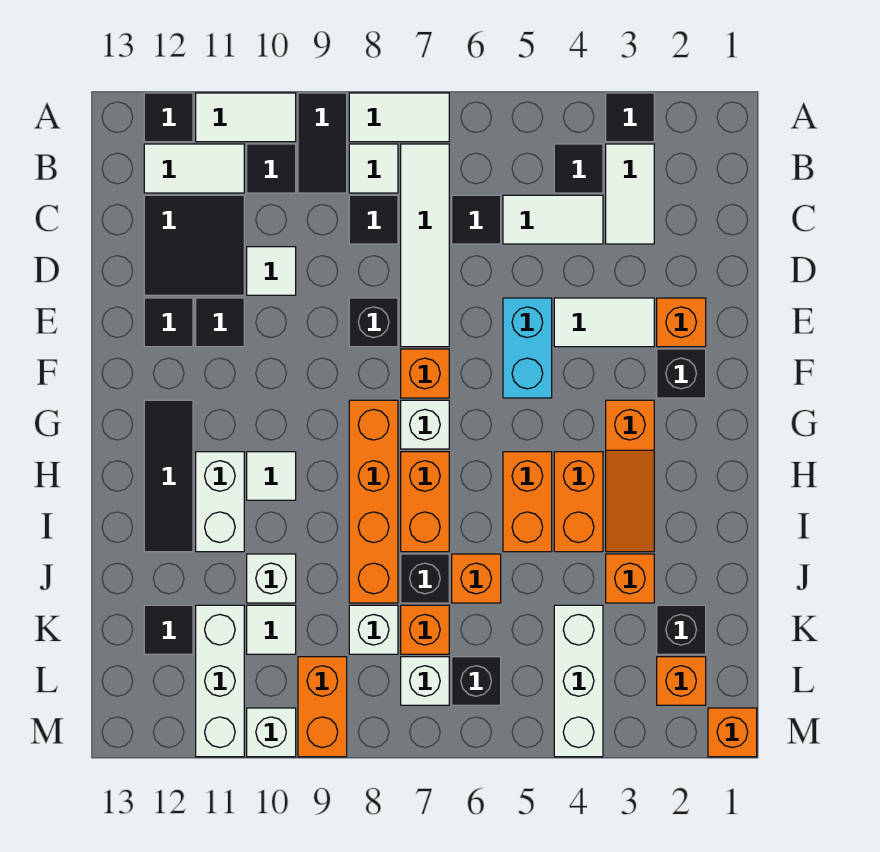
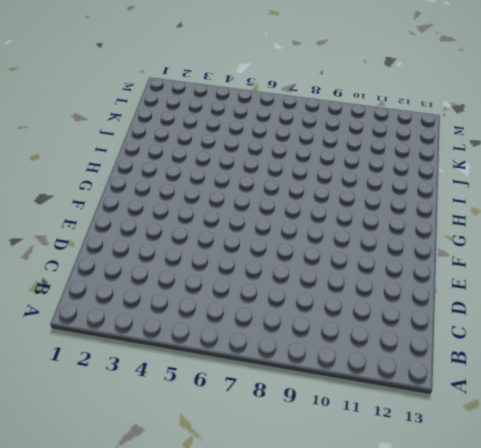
none -> black 1x1 tile [606,93,654,142]
none -> white 1x2 tile [349,93,449,142]
none -> black 1x2 tile [298,93,347,193]
none -> white 1x2 tile [196,93,296,142]

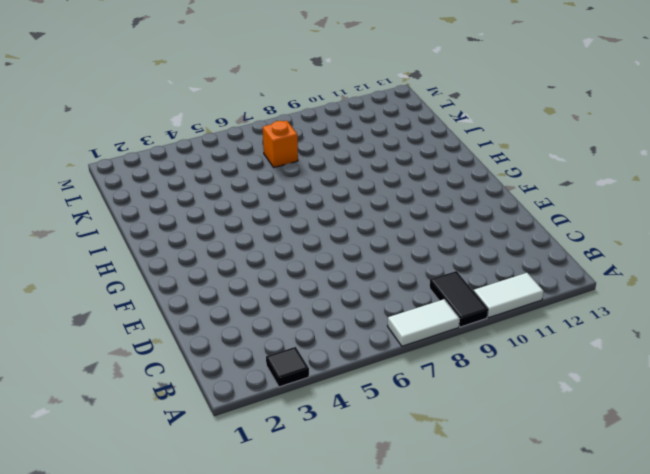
none -> black 1x1 tile [144,93,193,142]
none -> white 1x2 tile [606,144,654,244]
none -> black 1x1 tile [554,144,603,193]
none -> white 1x4 tile [401,144,449,347]

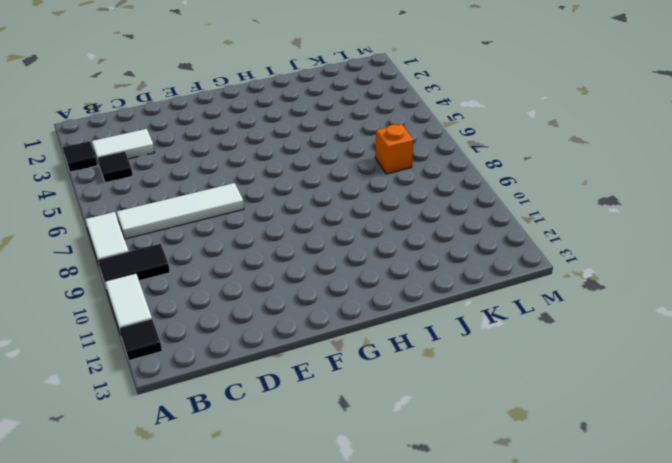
none -> white 1x1 tile [349,144,398,193]
none -> black 1x1 tile [247,144,296,193]
none -> white 1x2 tile [144,144,244,193]
none -> white 1x2 tile [503,195,603,244]

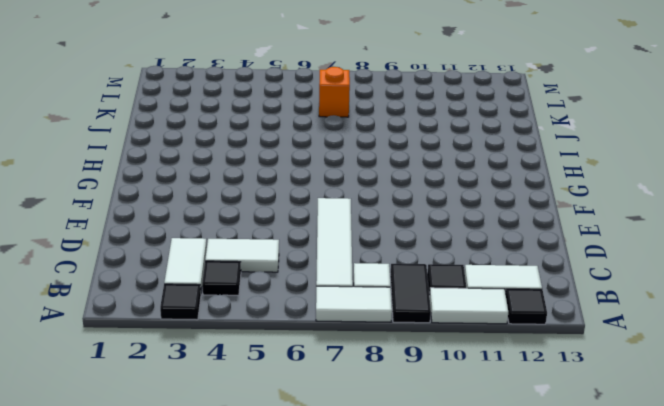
none -> black 1x1 tile [452,195,501,244]
none -> black 1x1 tile [349,195,398,244]
none -> black 2x2 tile [144,195,244,295]
none -> white 1x1 tile [247,247,296,295]

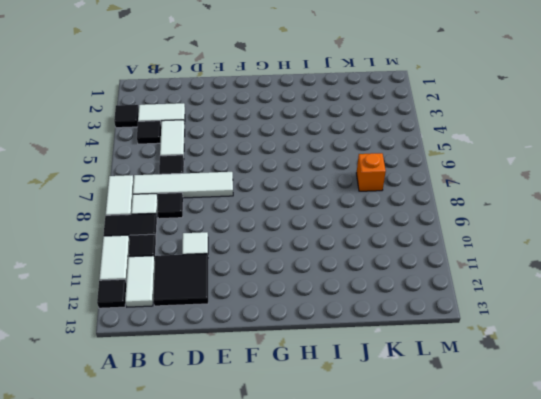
none -> orange 1x1 brick [657,298,706,347]
none -> white 1x2 tile [554,298,654,347]
none -> cyan 1x2 brick [503,298,552,398]
none -> black 1x1 brick [349,298,398,347]

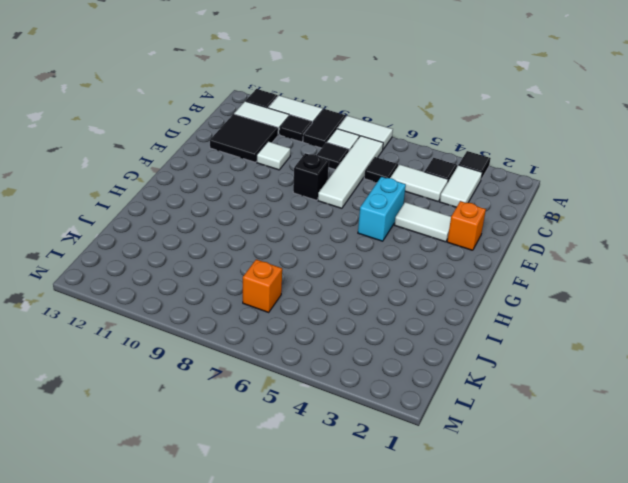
none -> black 1x1 tile [196,298,244,347]
none -> black 1x1 tile [144,298,193,347]
none -> black 1x1 brick [657,349,706,398]
none -> orange 1x1 brick [401,349,449,398]

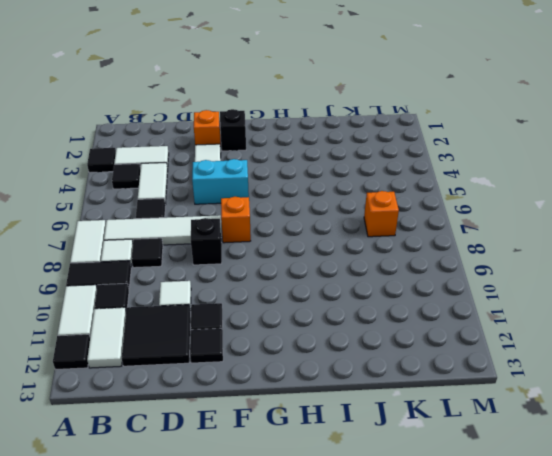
none -> orange 1x3 slope [606,400,654,552]
none -> white 1x1 brick [401,400,449,449]
none -> orange 1x4 brick [349,400,398,603]
none -> black 1x3 tile [144,400,193,552]

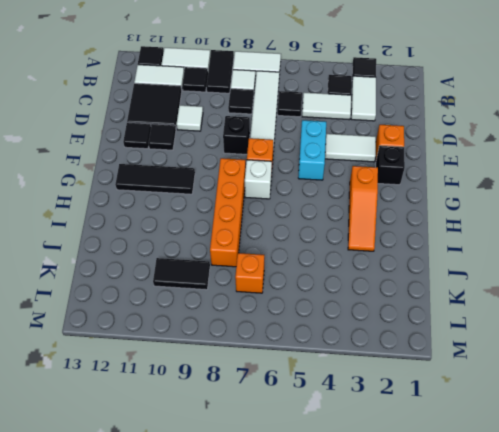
black 1x3 tile [115,164,195,194] -> black 1x3 tile turned to [144,400,193,552]
black 1x2 tile [153,258,210,290] -> white 1x1 tile [247,605,296,654]
none -> orange 1x2 brick [554,452,603,552]
none -> orange 1x2 brick [503,452,552,552]
none -> orange 1x2 brick [401,452,449,552]
none -> white 1x1 tile [247,452,296,500]

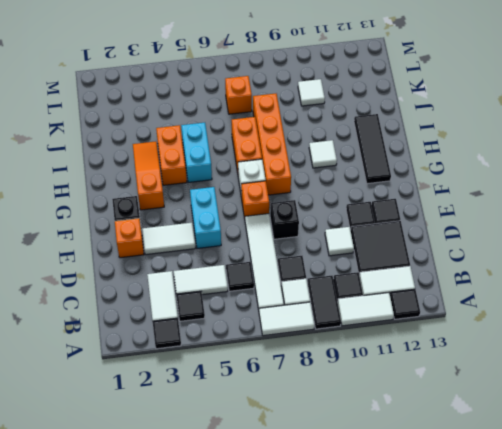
cyan 1x2 brick [181,123,212,182] -> orange 1x2 brick [503,452,552,552]
none -> white 1x2 brick [196,452,244,552]
none -> orange 1x1 brick [606,554,654,603]
none -> orange 1x1 brick [452,554,501,603]
none -> black 1x1 brick [401,554,449,603]

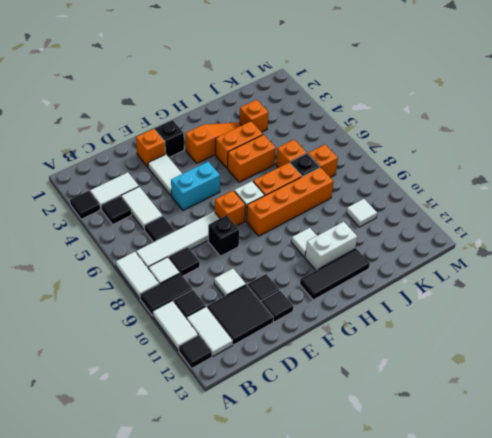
none -> white 1x1 brick [247,554,296,603]
none -> black 1x1 brick [657,605,706,654]
none -> white 1x3 brick [554,605,603,757]
none -> white 1x1 brick [349,605,398,654]

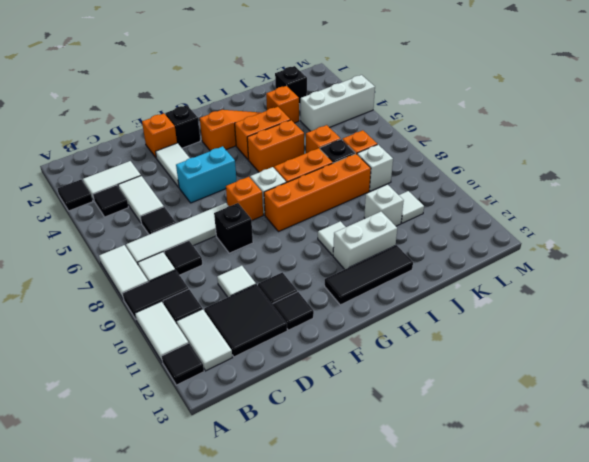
none -> white 1x3 brick [196,605,244,757]
none -> black 1x1 tile [144,605,193,654]
none -> orange 1x1 brick [657,657,706,705]
none -> black 1x1 brick [452,657,501,705]

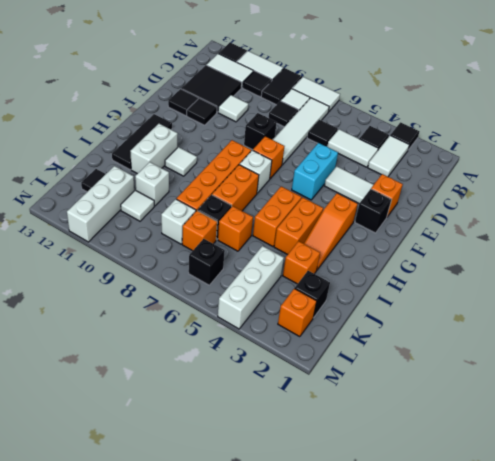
none -> white 1x1 brick [401,657,449,705]
none -> orange 1x2 brick [298,657,347,757]
none -> orange 1x1 brick [708,708,757,757]
none -> white 1x1 brick [247,708,296,757]

